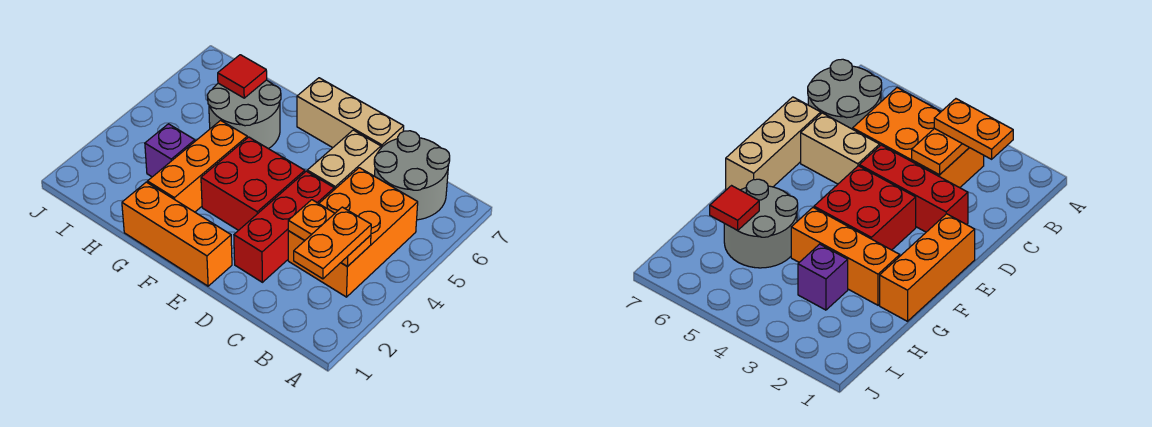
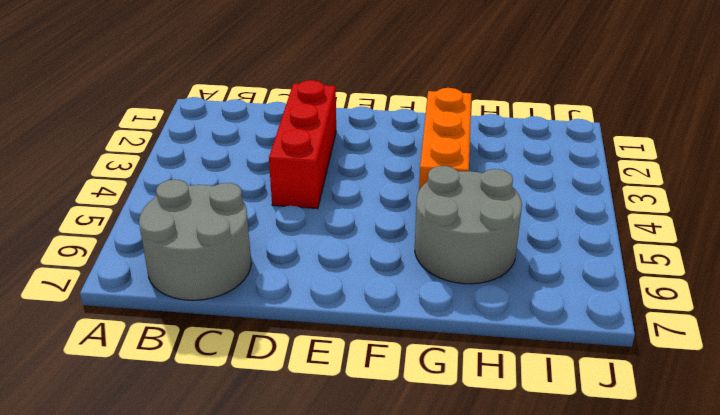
none -> orange 2x3 brick [288,168,418,297]
none -> tan 1x2 brick [307,130,381,190]
none -> tan 1x3 brick [297,78,404,148]

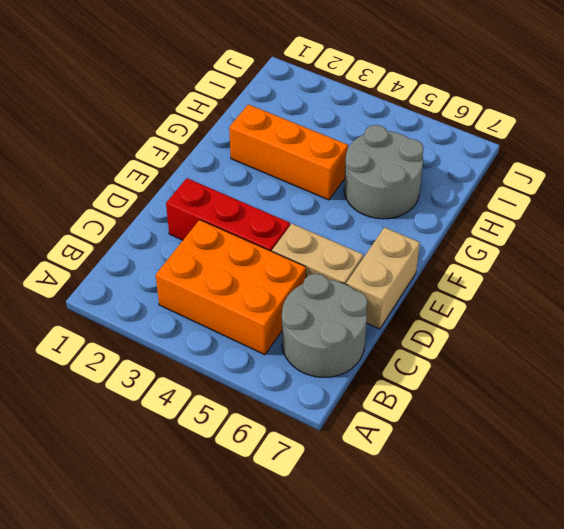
tan 1x2 brick [346,227,420,329] -> tan 1x3 brick [297,78,404,148]
none -> orange 1x3 brick [122,182,232,286]
none -> red 2x2 brick [201,137,305,230]
none -> purple 1x1 brick [145,124,195,177]

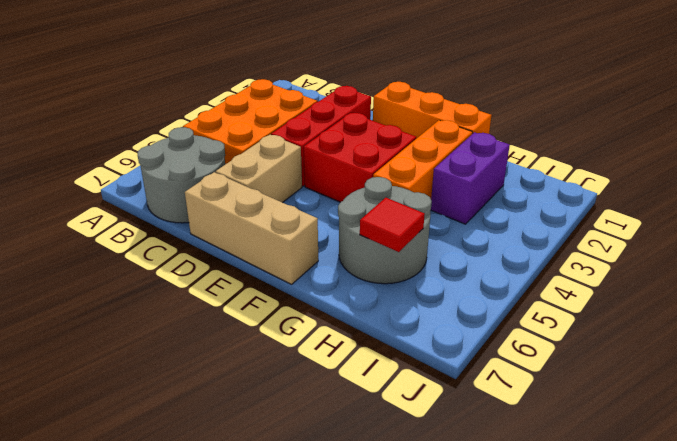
purple 1x2 brick [431,132,510,224] -> purple 1x1 brick [145,124,195,177]
none -> orange 1x2 plate [288,200,371,267]
none -> orange 1x2 plate [294,207,371,279]

